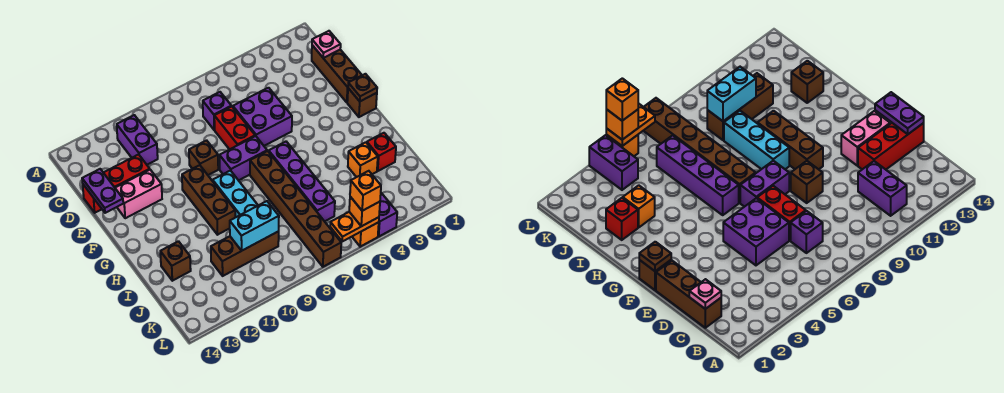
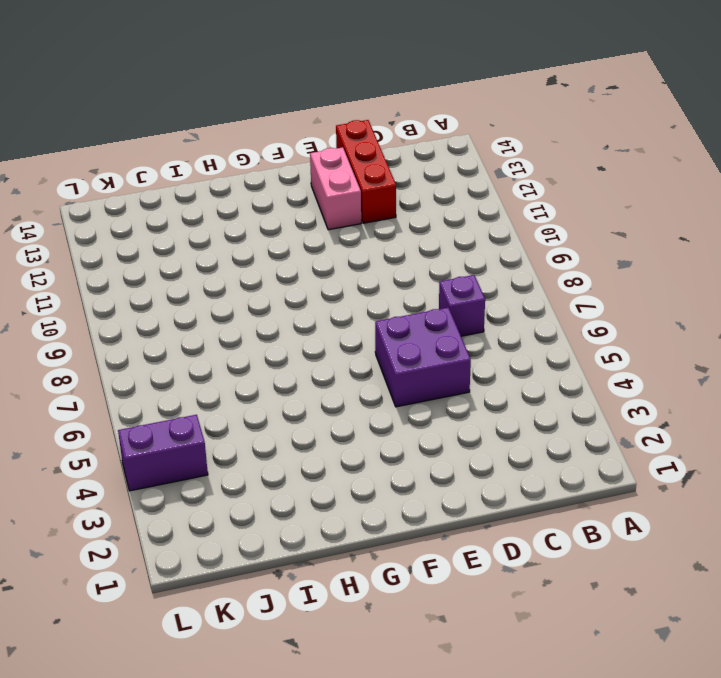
none -> purple 1x2 brick [117,115,158,165]
none -> brown 1x3 brick [312,45,362,102]
none -> red 1x2 brick [214,106,255,149]

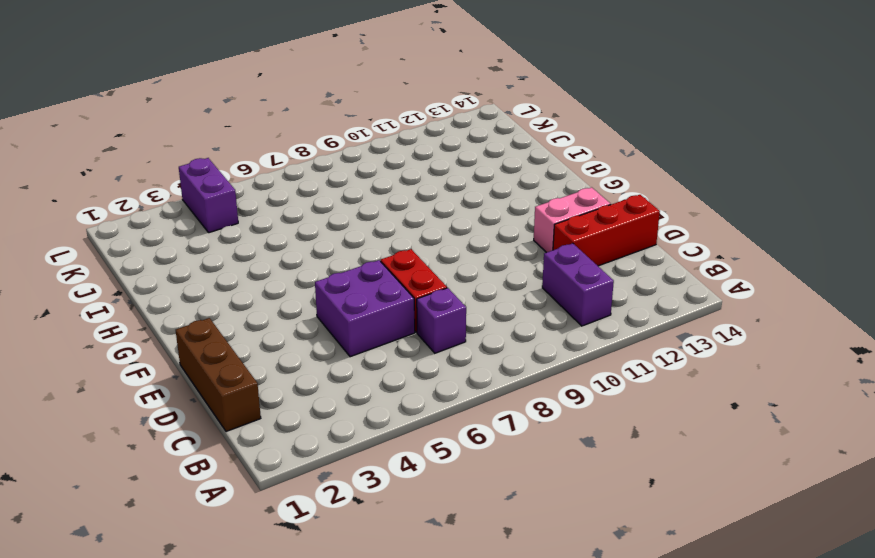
none -> brown 1x1 brick [189,140,218,175]
none -> brown 1x1 brick [347,88,377,117]
none -> purple 1x2 brick [219,136,267,180]

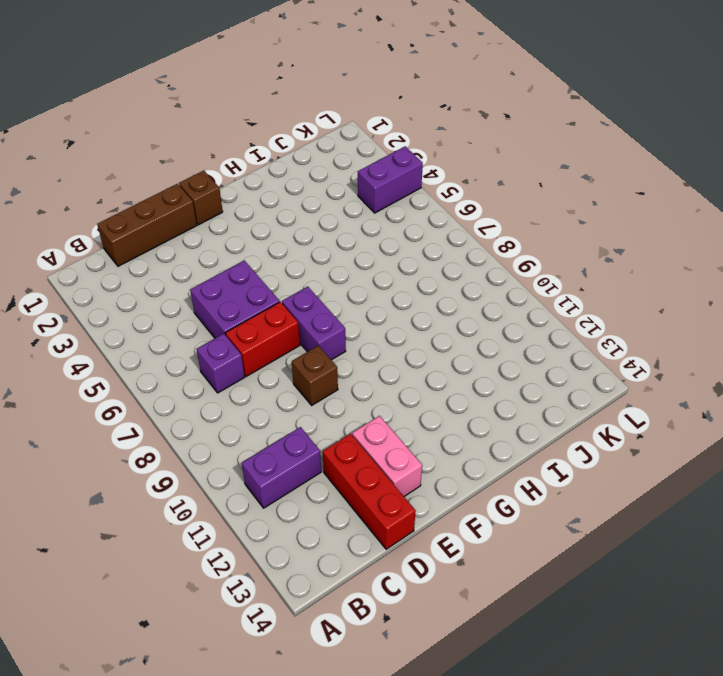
none -> brown 1x3 brick [182,165,235,235]
none -> purple 1x4 brick [269,142,335,221]
none -> brown 1x6 brick [250,151,341,267]

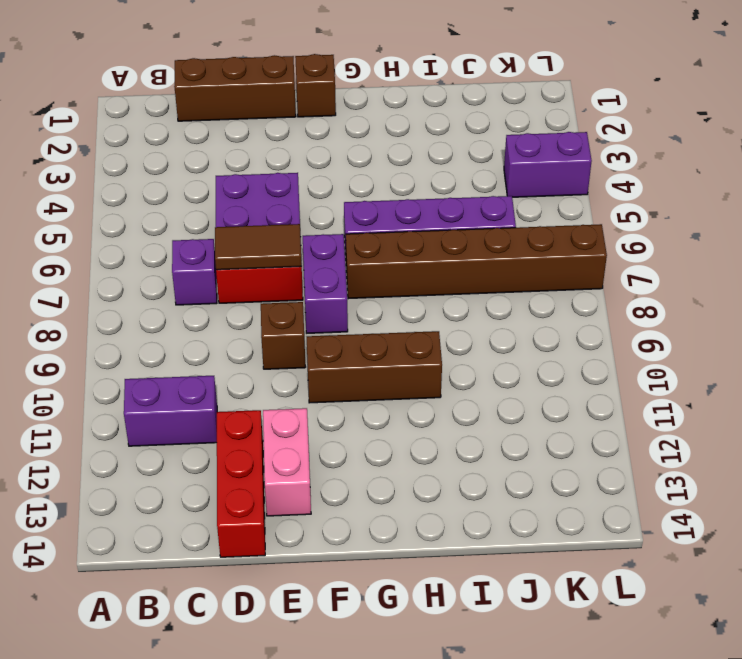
brown 1x2 tile [215,224,302,270] -> none
none -> cyan 1x3 brick [213,171,258,217]
none -> red 1x1 brick [367,133,396,171]
none -> orange 1x1 brick [348,142,378,177]

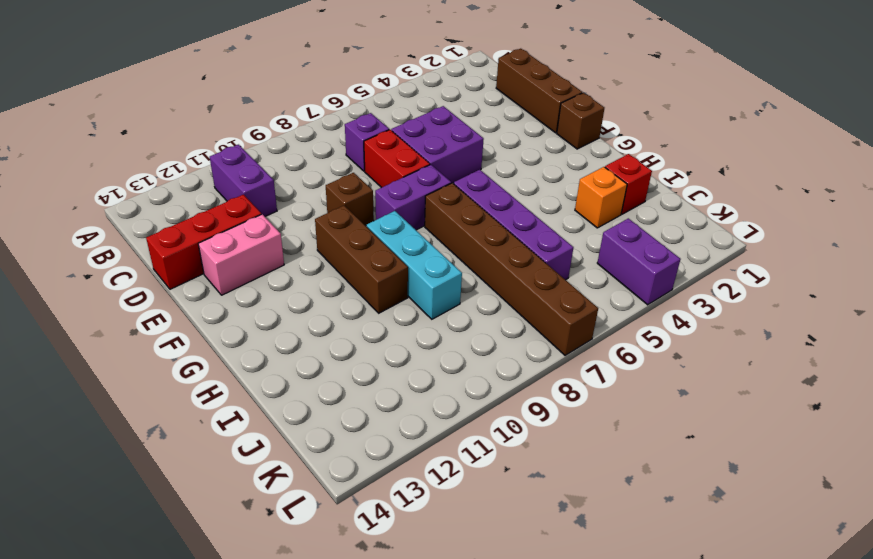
none -> brown 1x1 brick [160,241,191,281]
none -> brown 1x3 brick [211,231,279,276]
none -> orange 1x1 brick [352,222,379,247]

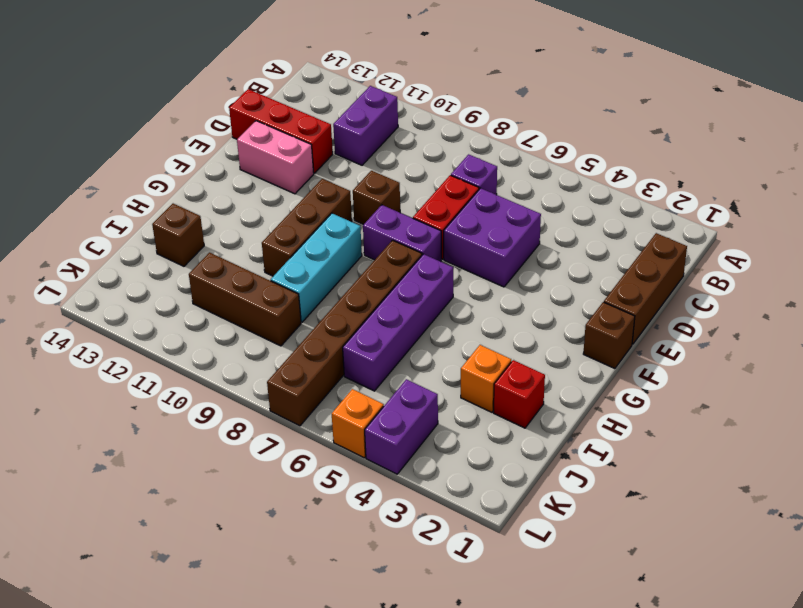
none -> pink 1x1 plate [312,31,341,58]
none -> purple 1x2 plate [82,169,123,213]
none -> brown 1x1 plate [348,74,377,101]

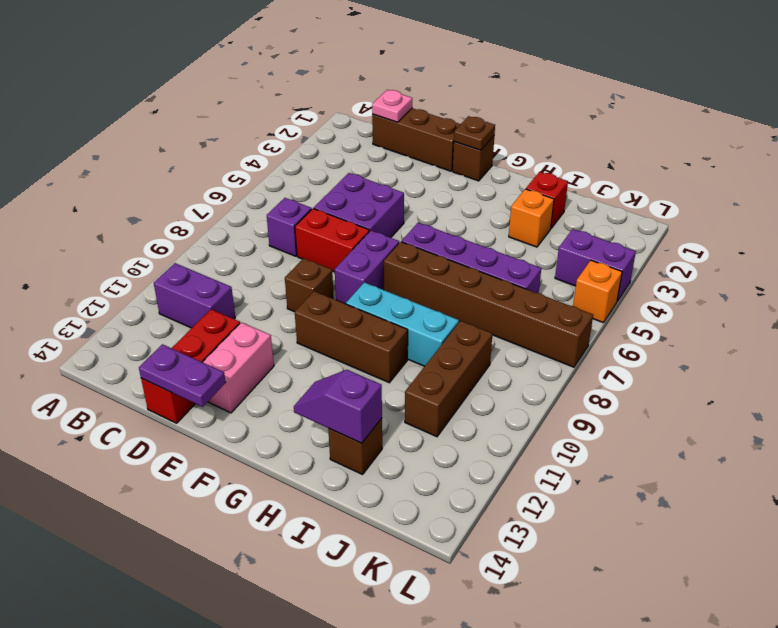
purple 1x2 slope [294,370,382,443] -> none
none -> cyan 1x2 brick [230,201,279,251]
none -> orange 1x2 plate [330,212,379,241]
none -> orange 1x1 brick [349,197,380,226]

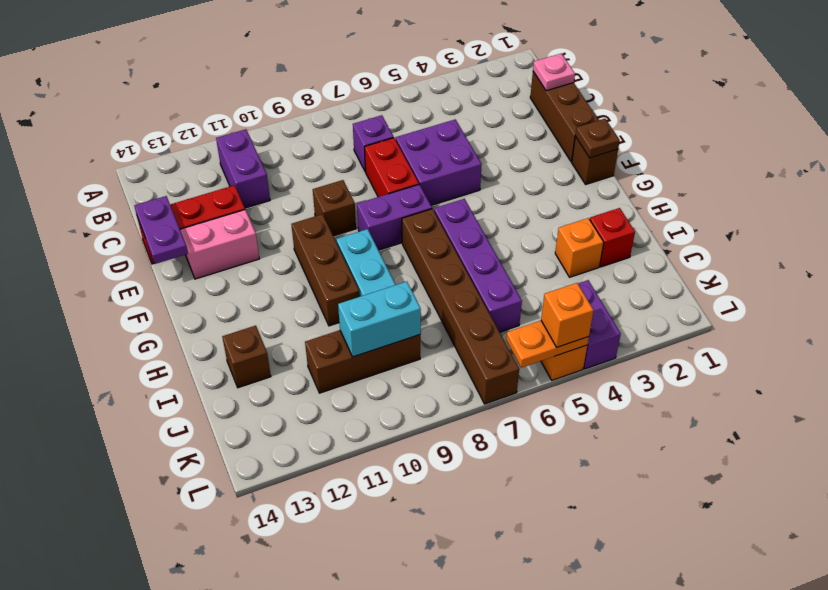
none -> orange 1x1 brick [350,171,381,211]

